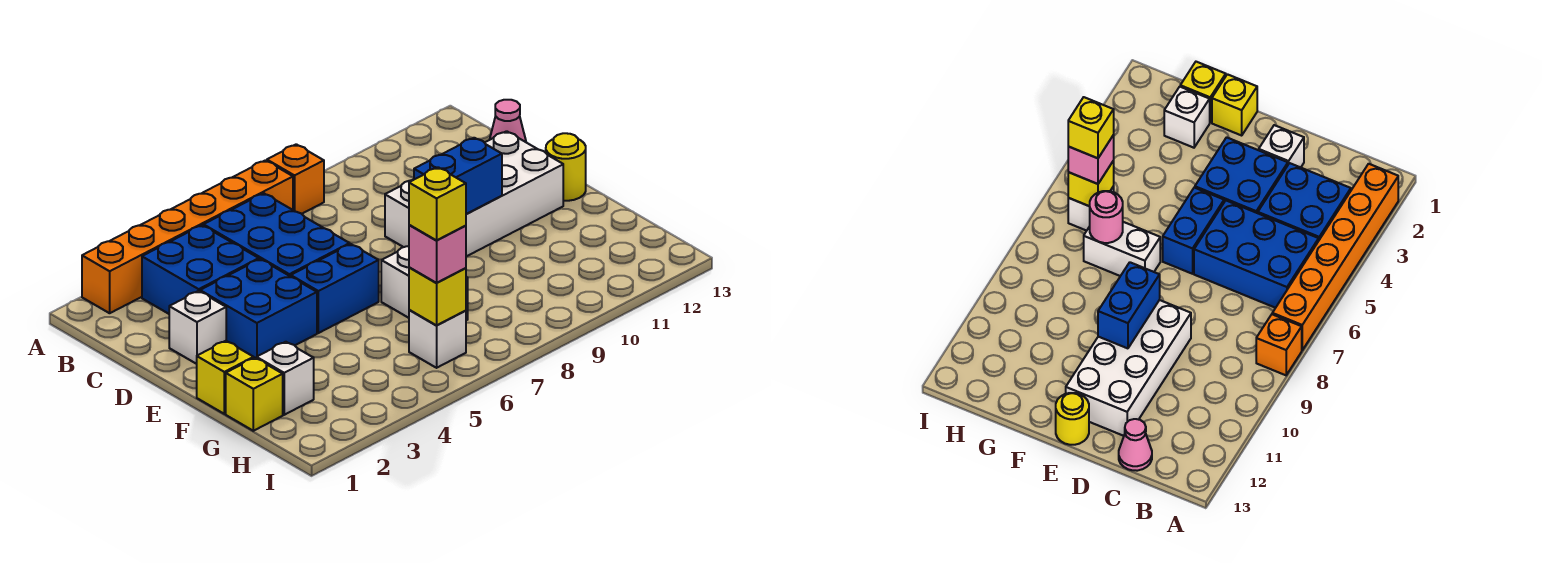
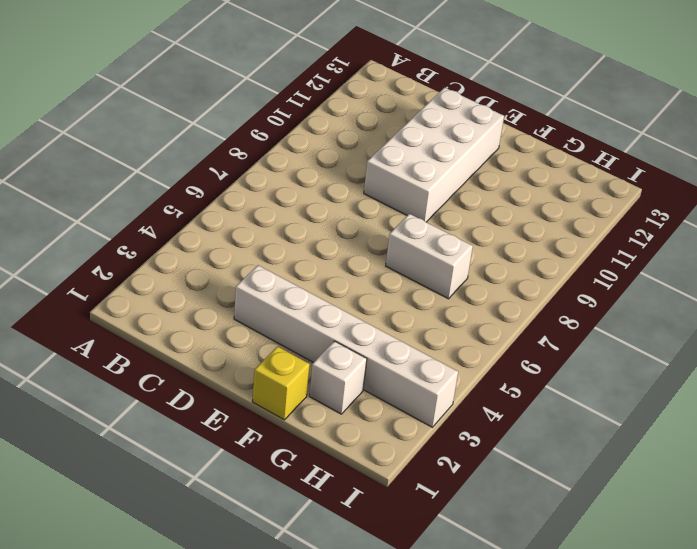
white 1x6 brick [234,265,458,427] -> blue 2x2 brick [200,259,317,358]
none -> orange 1x6 brick [82,160,293,313]
none -> orange 1x1 brick [267,144,324,214]
none -> blue 2x2 brick [142,225,259,314]

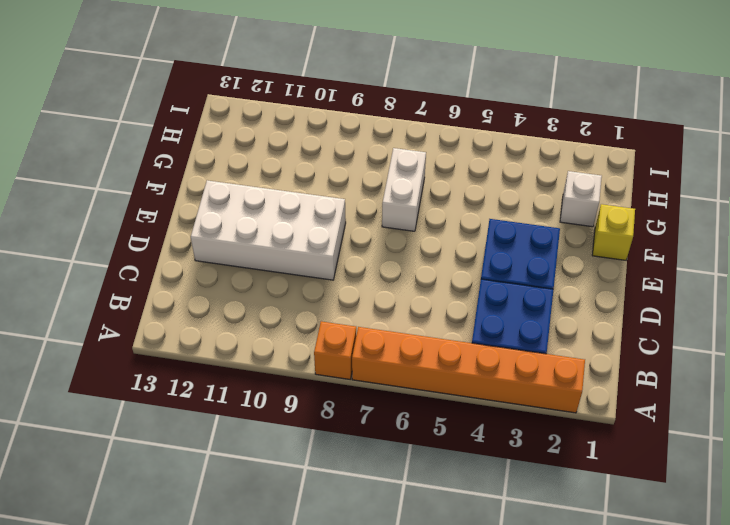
none -> blue 2x3 brick [204,193,350,276]
none -> pink 1x1 cone [490,100,526,142]
none -> white 1x1 brick [169,291,226,364]

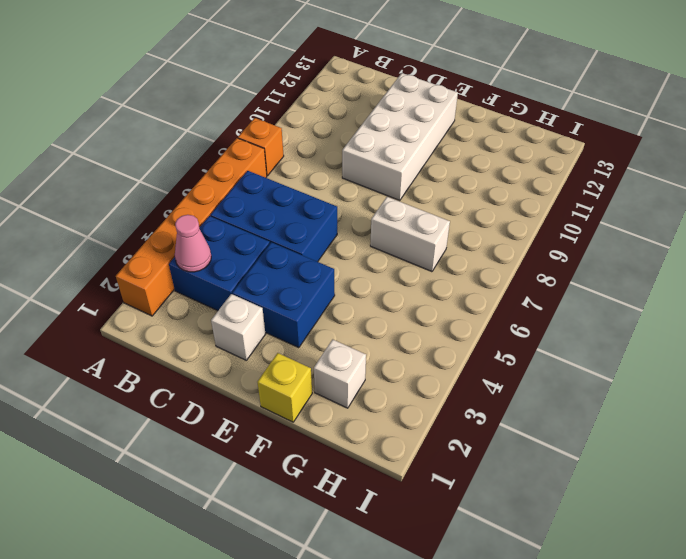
pink 1x1 cone [175,215,211,272] -> pink 1x1 cone moved to [490,100,526,142]
none -> blue 1x2 brick [291,244,379,333]
none -> yellow 1x1 round brick [546,133,586,201]
none -> yellow 1x1 brick [226,358,283,431]

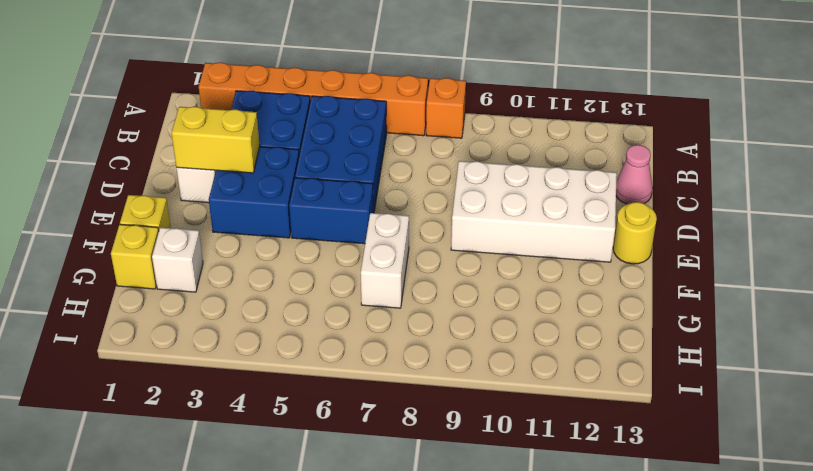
yellow 1x2 brick [171,107,260,173] -> none
none -> white 1x1 brick [409,310,466,368]
none -> blue 1x2 brick [414,138,502,214]
none -> pink 1x1 round brick [1090,191,1123,243]

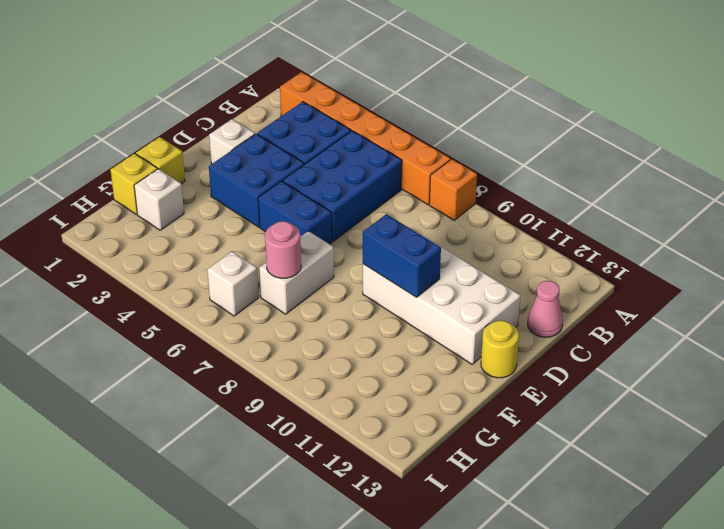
none -> yellow 1x1 brick [409,267,466,326]
none -> pink 1x1 brick [409,225,466,283]
none -> yellow 1x1 brick [409,167,466,240]

